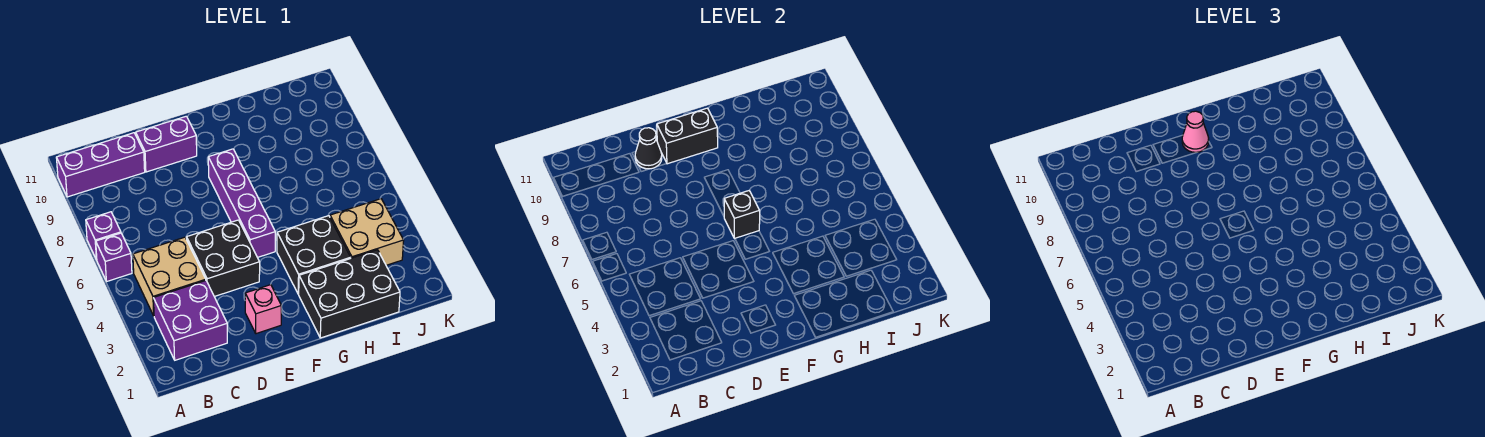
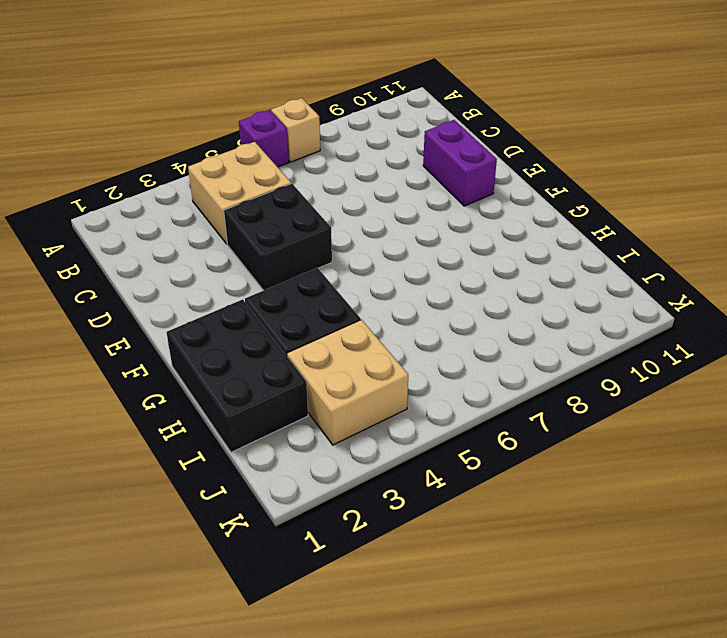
tan 1x1 brick [271,98,320,162] -> purple 1x1 brick [86,212,121,260]
none -> purple 1x3 brick [56,133,145,197]
none -> purple 2x2 brick [153,281,227,360]
none -> pink 1x1 brick [245,285,281,334]

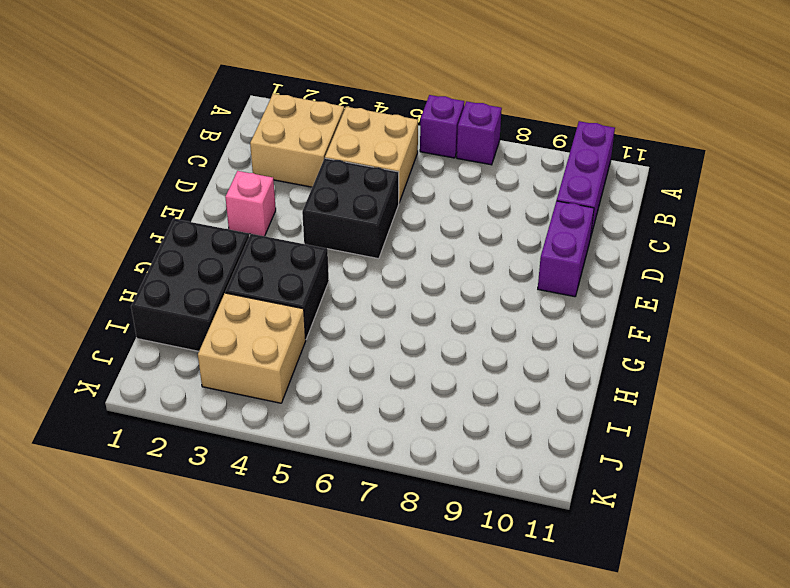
tan 2x2 brick [250,94,344,187] -> purple 2x2 brick [153,281,227,360]
none -> purple 1x4 brick [208,149,275,257]
none -> black 1x1 cone [635,128,662,169]
none -> black 1x2 brick [657,108,718,164]

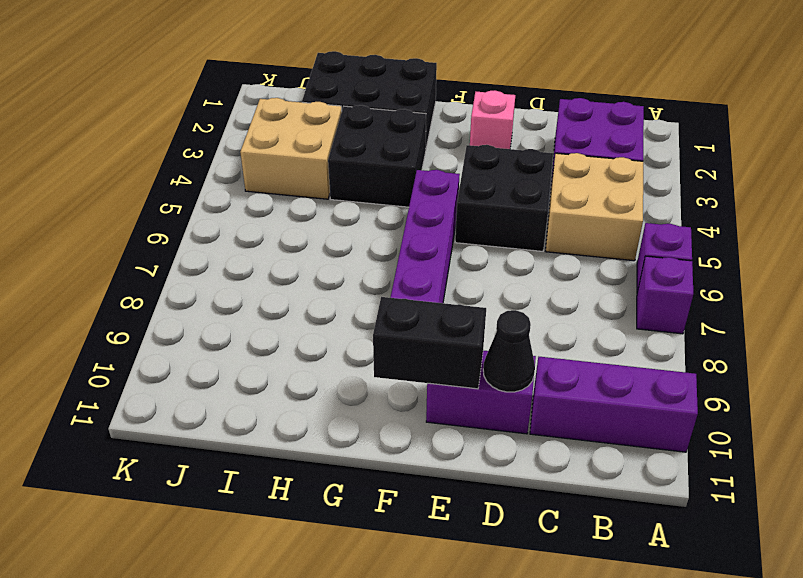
none -> black 1x1 brick [724,191,760,239]
none -> pink 1x1 cone [1182,111,1209,152]

